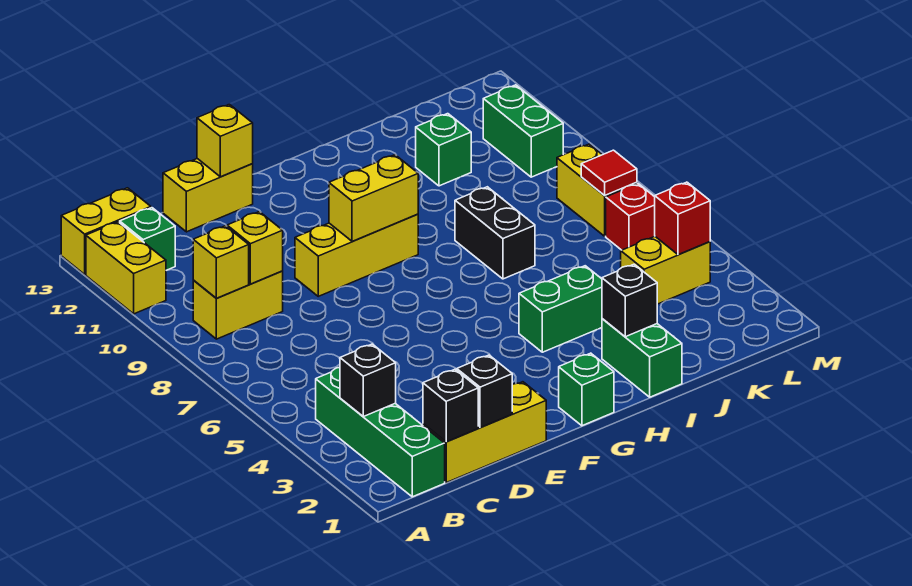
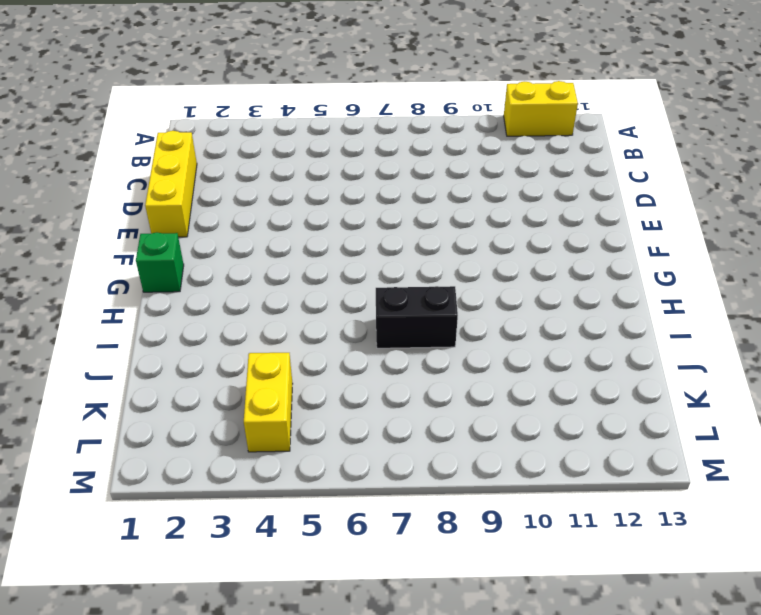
none -> yellow 1x2 brick [61,188,151,274]
none -> green 1x4 brick [316,367,445,497]
none -> yellow 1x2 brick [193,271,283,339]

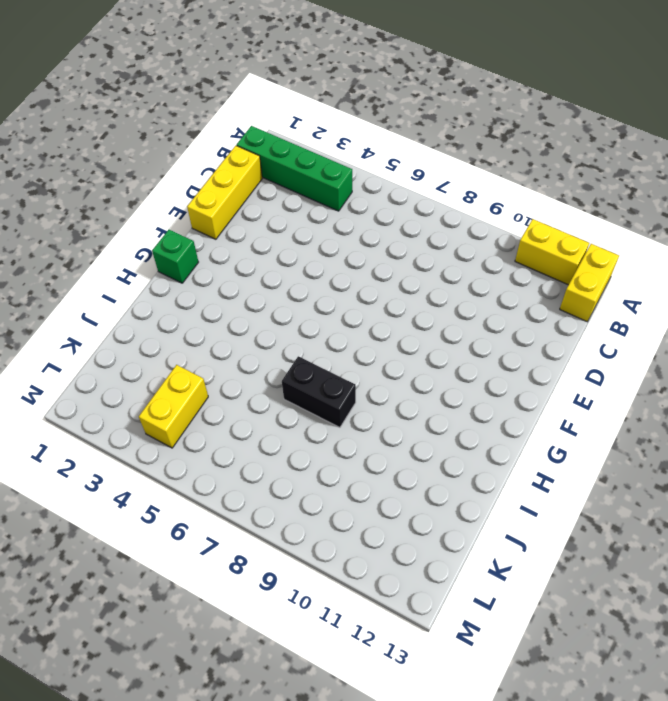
none -> yellow 1x2 brick [193,271,283,339]
none -> green 1x1 brick [120,208,175,270]
none -> yellow 1x2 brick [163,159,253,232]

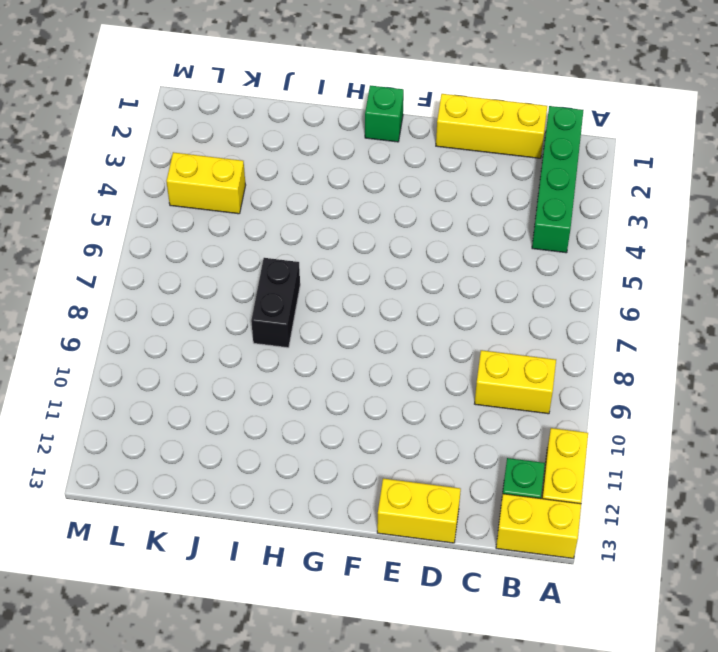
none -> yellow 1x3 brick [295,214,418,296]
none -> green 1x2 brick [519,266,602,352]
none -> green 1x2 brick [602,319,682,397]

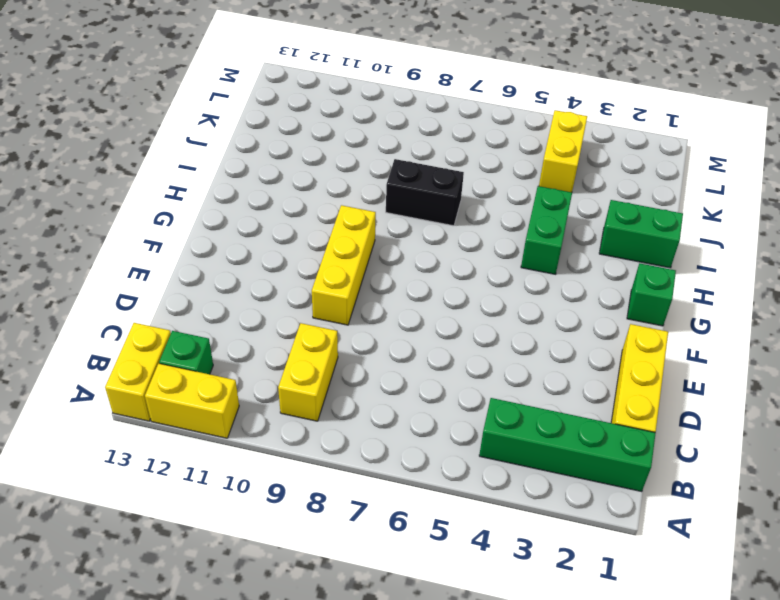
none -> yellow 1x2 brick [163,159,253,232]
none -> green 1x1 brick [416,114,471,186]
none -> red 1x1 brick [606,184,655,250]

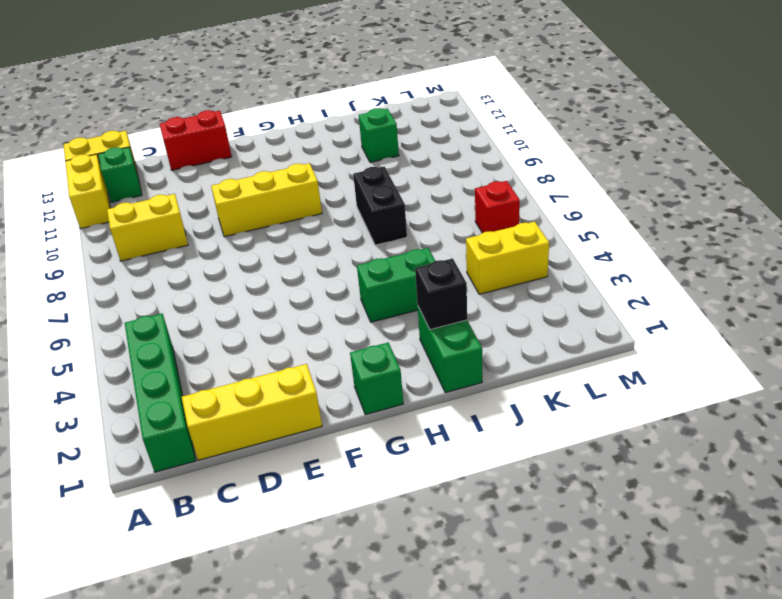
red 1x2 brick [160,110,232,170] -> yellow 1x2 brick [163,159,253,232]
none -> yellow 1x2 brick [557,144,637,236]
none -> green 1x2 brick [483,85,563,177]
none -> black 1x1 brick [340,344,396,417]

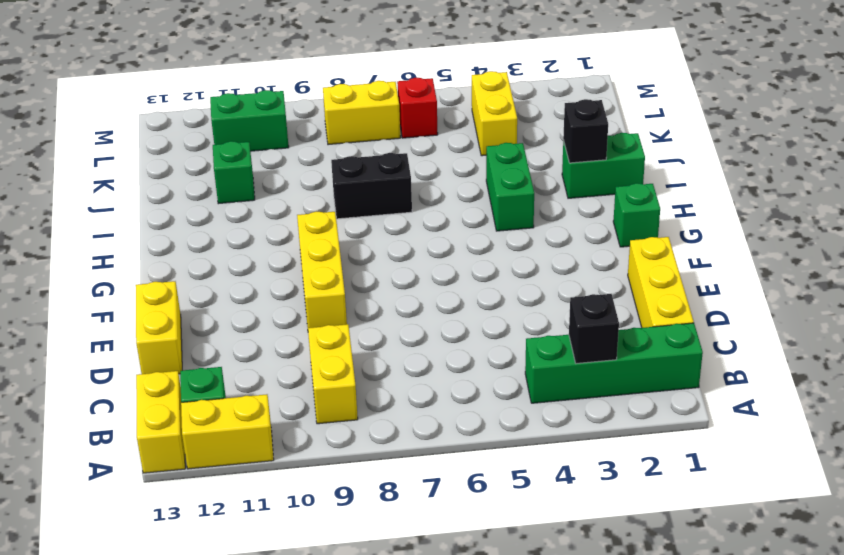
none -> yellow 1x1 brick [193,226,249,298]
none -> black 1x1 brick [423,369,478,442]
none -> yellow 1x1 brick [227,212,283,284]

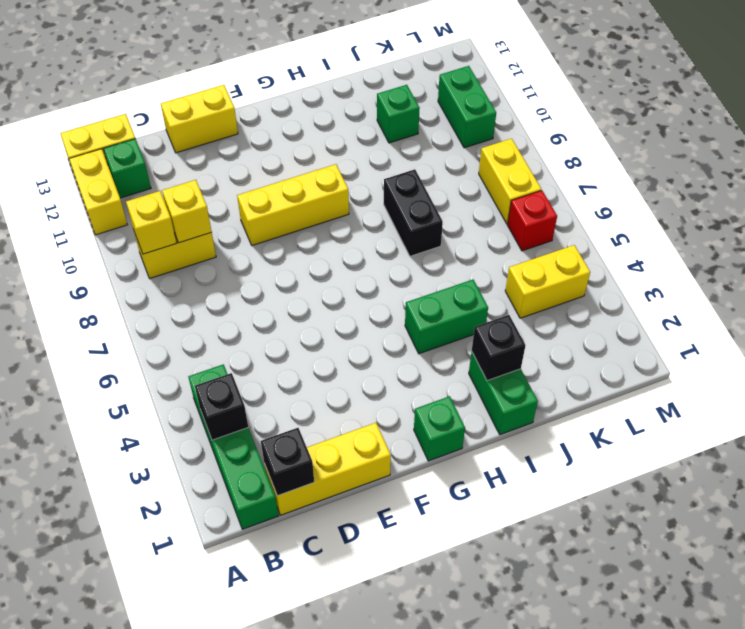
none -> black 1x1 brick [457,355,512,428]
none -> yellow 1x1 brick [197,104,253,177]
none -> yellow 1x2 brick [329,155,418,241]

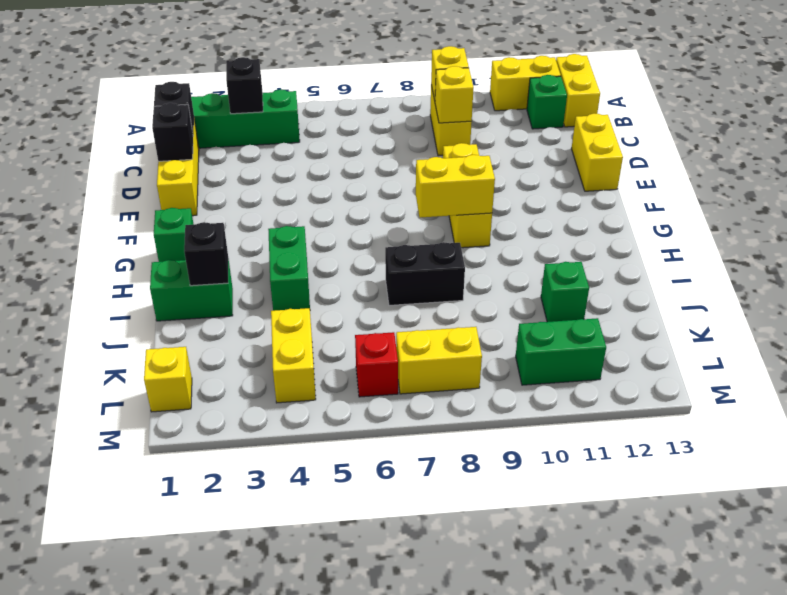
yellow 1x2 brick [416,155,495,218] -> yellow 1x2 brick turned to [329,155,418,241]
yellow 1x1 brick [144,347,192,412] -> yellow 1x1 brick moved to [197,104,253,177]
none -> red 1x1 brick [655,182,710,255]
none -> red 1x1 tile [581,150,637,196]

